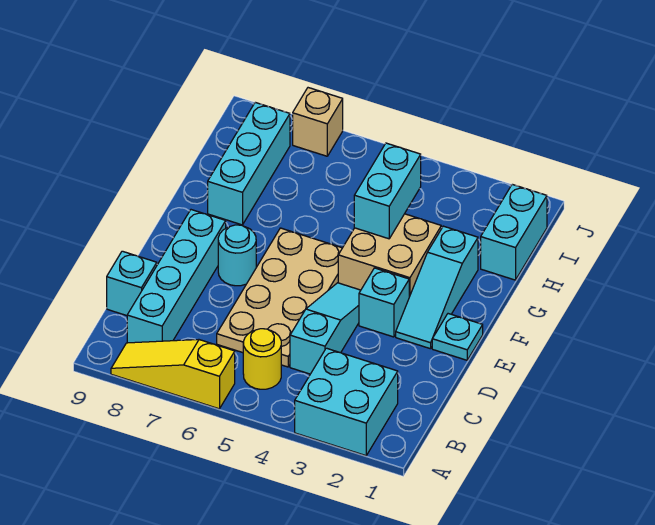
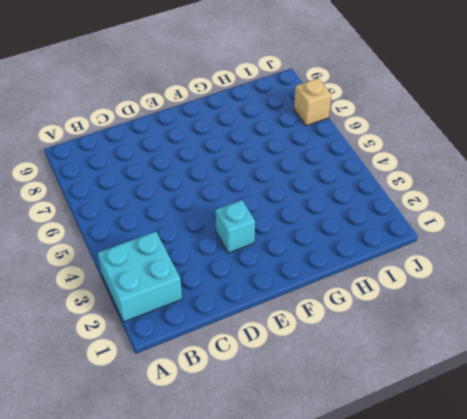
none -> yellow 1x3 slope [111,340,235,409]
none -> yellow 1x1 round brick [243,329,281,389]
none -> cyan 1x4 brick [127,210,226,343]

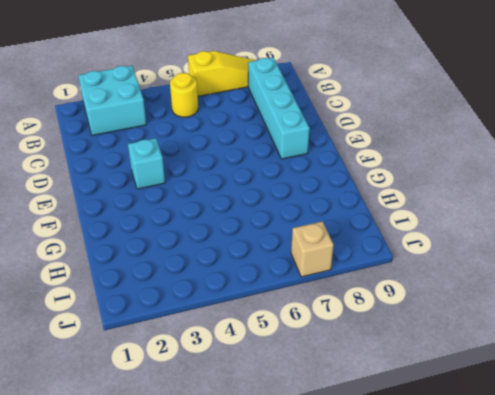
none -> cyan 1x3 slope [290,283,361,374]
none -> tan 2x4 plate [217,228,342,367]
none -> cyan 1x1 brick [107,251,157,316]

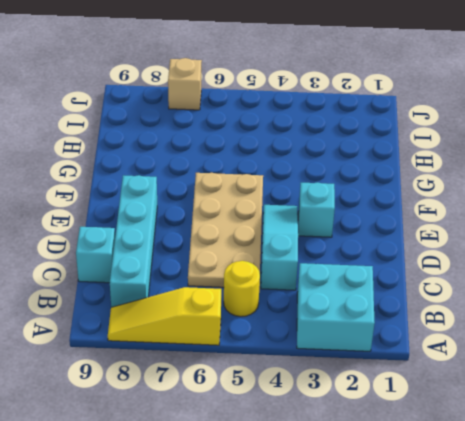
none -> cyan 1x1 plate [432,314,483,360]
none -> cyan 1x3 slope [396,226,478,349]
none -> cyan 1x1 round brick [218,225,256,286]

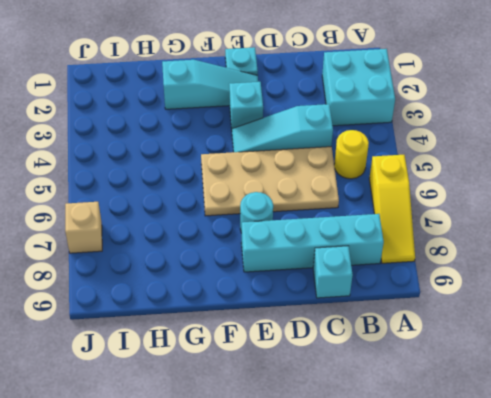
none -> tan 2x2 brick [338,214,441,297]
none -> cyan 1x3 brick [208,102,290,225]
none -> cyan 1x2 brick [481,184,547,280]

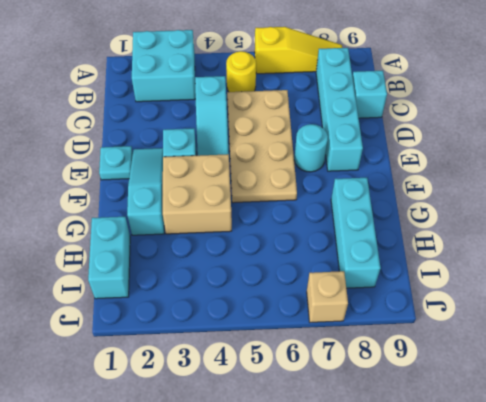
none -> cyan 1x2 brick [354,143,421,239]

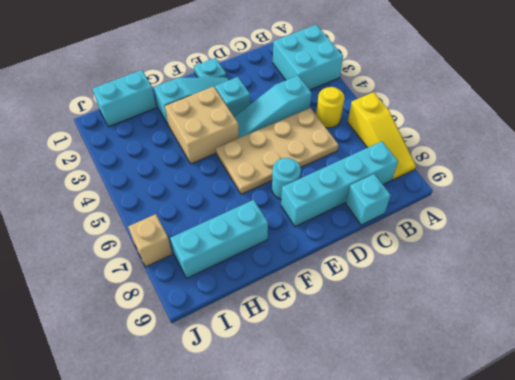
none -> cyan 1x2 brick [354,143,421,239]

